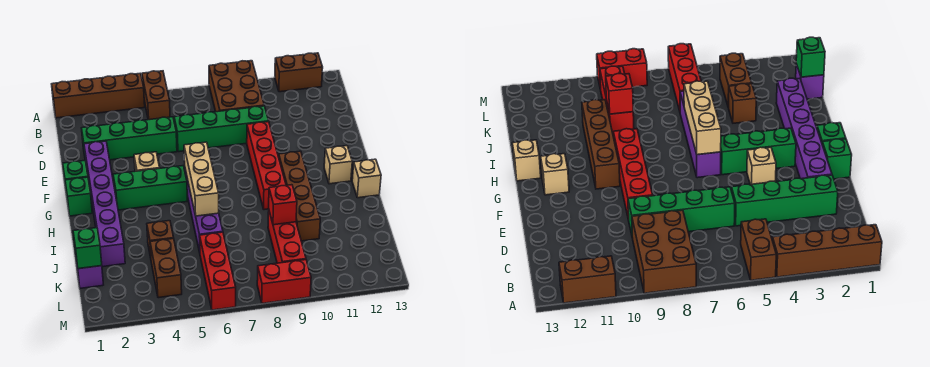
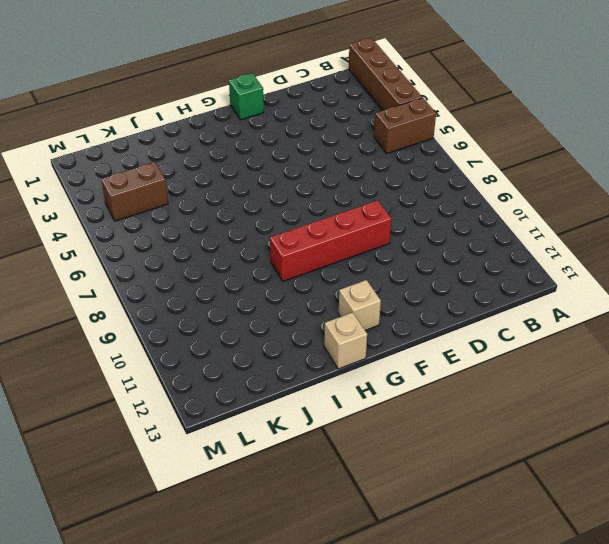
none -> brown 2x3 brick [209,61,264,112]
none -> brown 1x2 brick [275,53,323,92]
none -> green 1x4 brick [82,117,177,160]

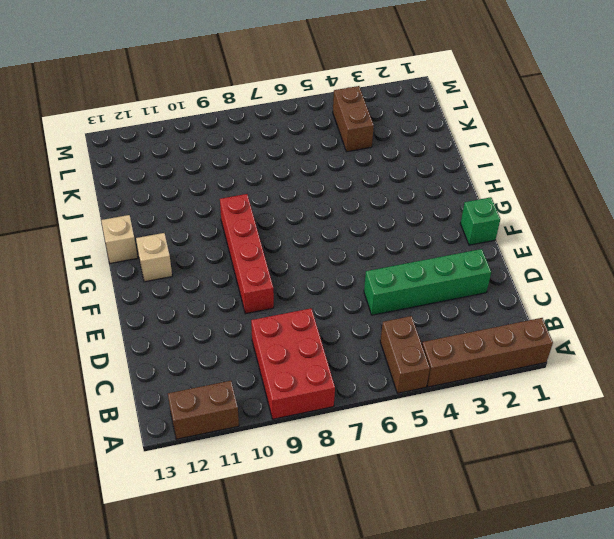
red 2x3 brick [251,308,335,419] -> brown 2x3 brick [209,61,264,112]
none -> green 1x4 brick [174,106,269,152]
none -> purple 1x6 brick [84,141,125,267]
none -> tan 1x1 brick [134,152,160,171]

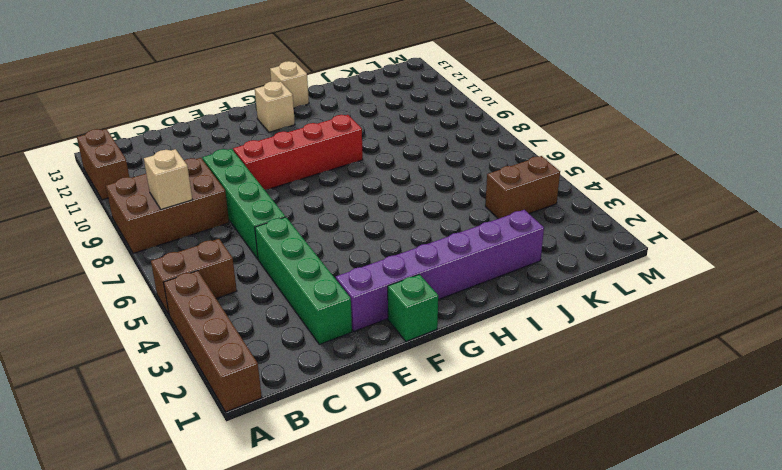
tan 1x1 brick [144,149,193,209] -> tan 1x1 brick moved to [134,152,160,171]
none -> green 1x1 brick [65,177,92,216]
none -> green 1x3 brick [113,166,187,210]
none -> purple 1x4 brick [185,169,223,252]

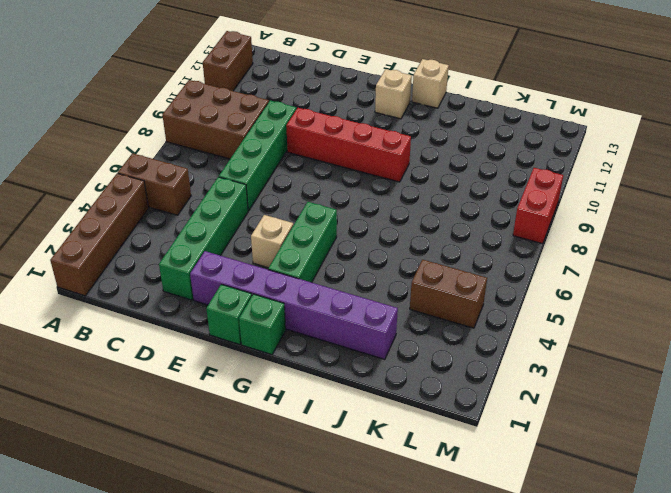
none -> purple 1x4 brick [185,169,223,252]
none -> brown 1x4 brick [279,151,320,241]
none -> brown 1x1 brick [147,221,174,258]

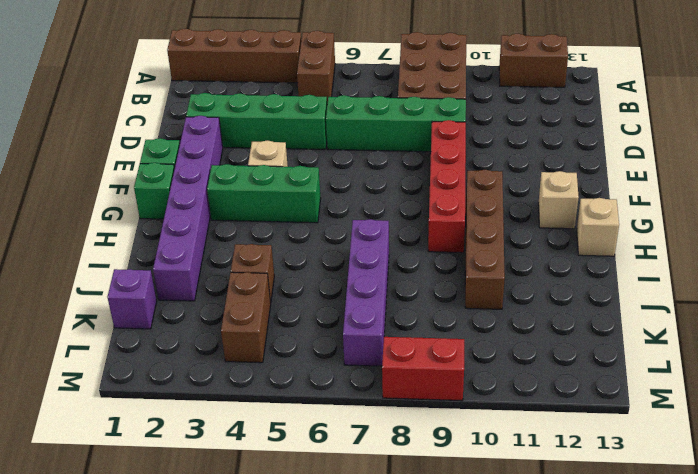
purple 1x4 brick [343,219,389,366] -> purple 1x4 brick moved to [185,169,223,252]
none -> red 1x3 brick [268,212,306,263]
none -> red 1x3 brick [200,232,236,310]
none -> tan 1x3 brick [184,142,219,216]

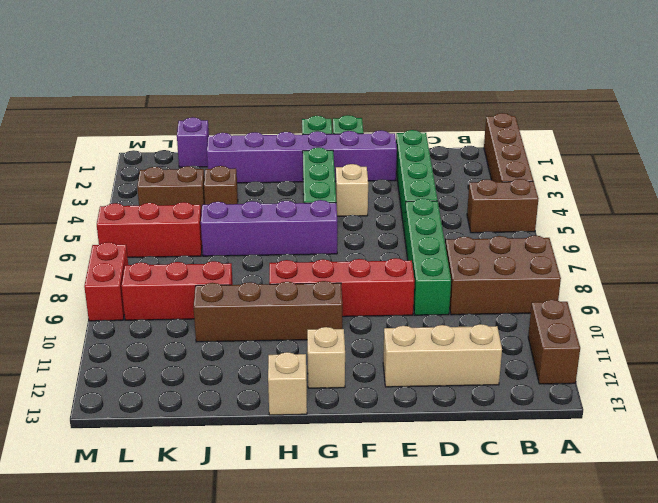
tan 1x3 brick [383,324,502,387] -> tan 1x3 brick moved to [184,142,219,216]
none -> red 1x1 brick [269,185,297,225]
none -> green 1x1 brick [73,228,102,269]

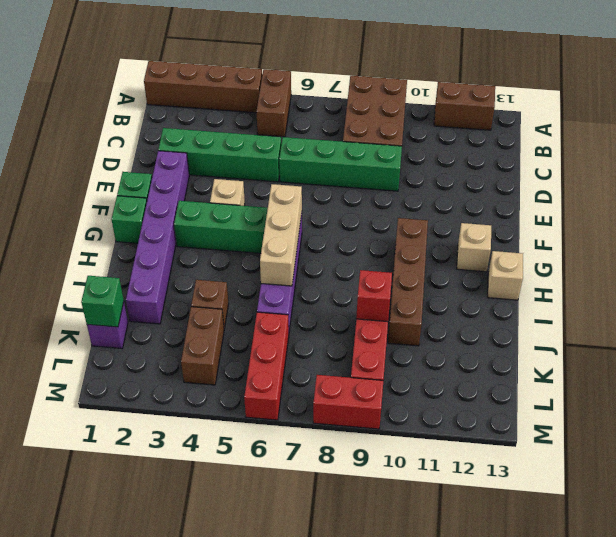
none -> red 1x4 brick [247,122,286,210]

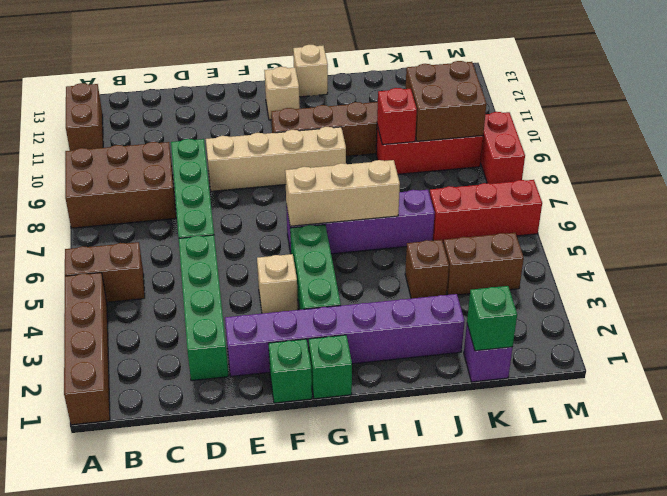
tan 1x4 brick [206,127,346,191] -> red 1x4 brick [247,122,286,210]
brown 2x2 brick [405,61,487,141] -> none

